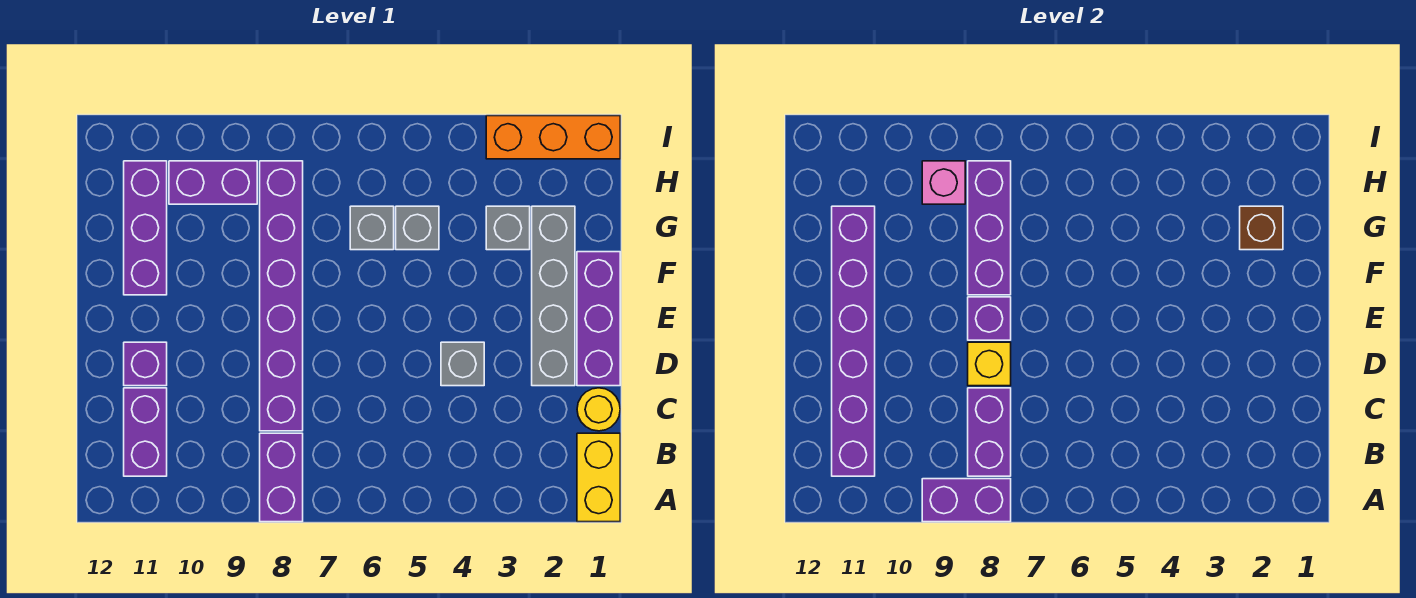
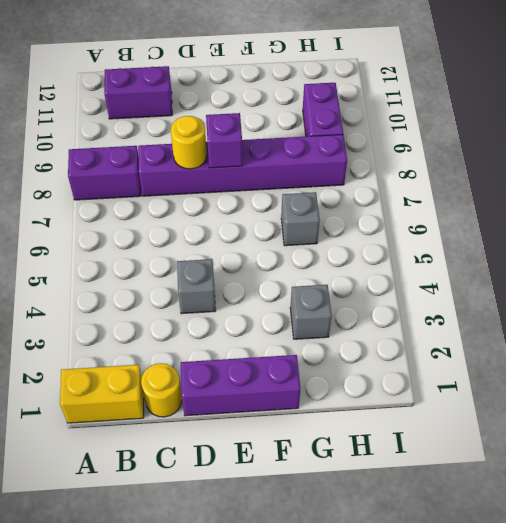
yellow 1x1 round brick [171,116,207,169] -> yellow 1x1 brick [968,342,1011,386]
none -> grey 1x4 brick [532,206,575,386]
none -> purple 1x1 brick [124,342,167,386]
none -> purple 1x3 brick [124,161,167,295]

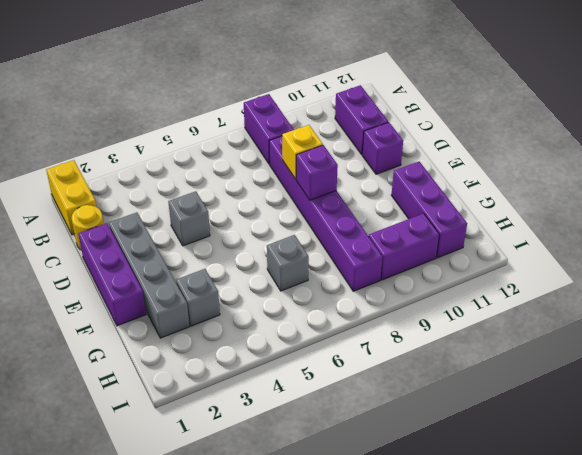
none -> grey 1x1 brick [396,206,439,250]
none -> orange 1x3 brick [486,116,620,159]
none -> purple 1x2 brick [922,479,1011,522]

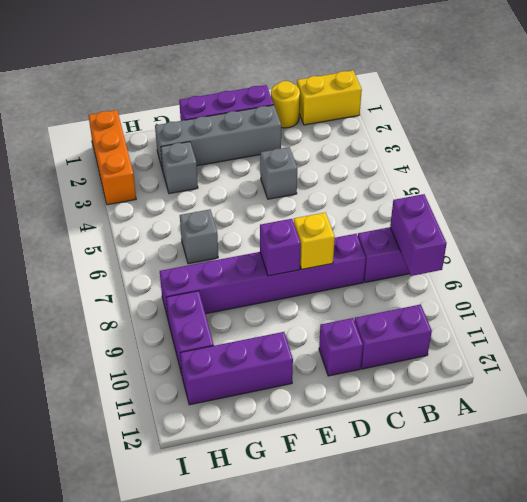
none -> grey 1x1 brick [396,206,439,250]
none -> purple 1x2 brick [968,388,1011,476]
none -> purple 1x6 brick [832,206,875,476]

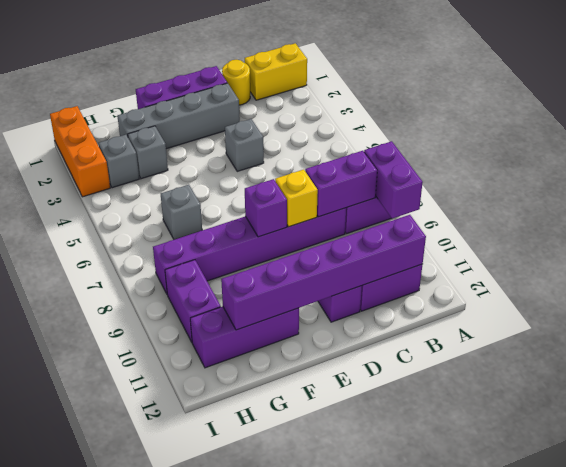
grey 1x1 brick [98,135,139,188] -> grey 1x1 brick moved to [396,206,439,250]
none -> purple 1x3 brick [968,161,1011,295]
none -> brown 1x1 brick [1240,206,1283,250]
none -> pink 1x1 brick [922,161,965,204]

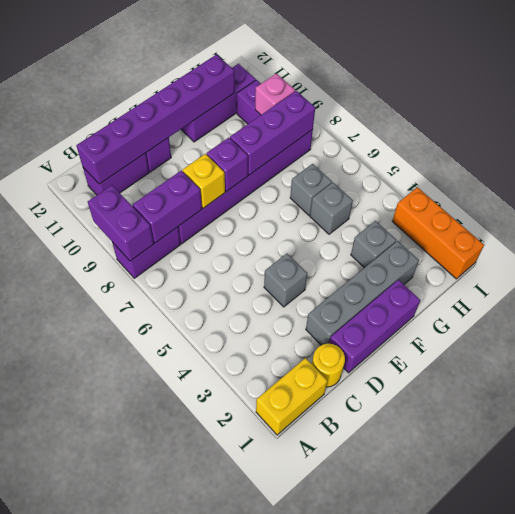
none -> brown 1x1 brick [1240,206,1283,250]

